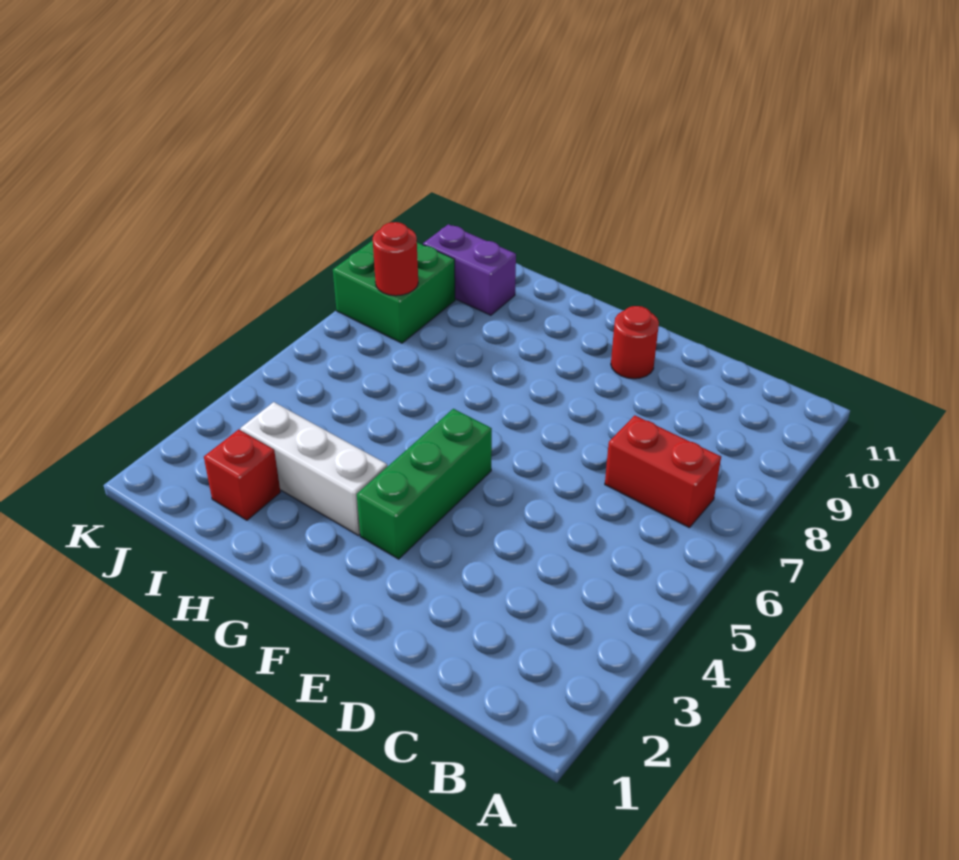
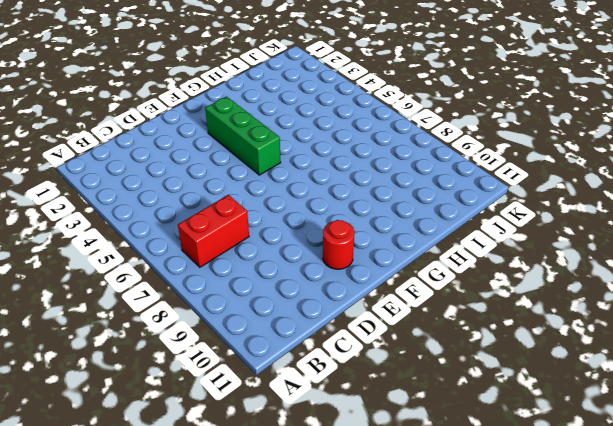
none -> white 1x3 brick [240,402,387,536]
none -> red 1x1 brick [204,429,280,520]

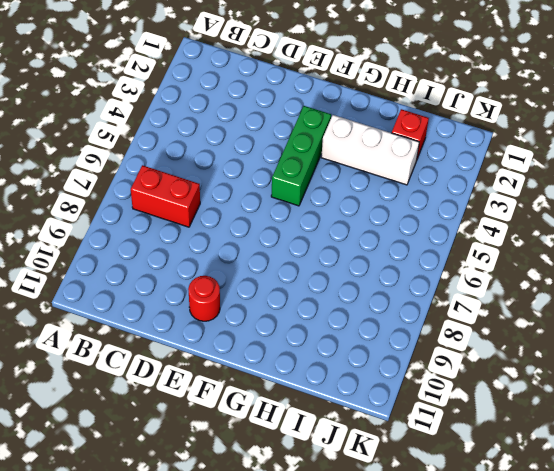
none -> purple 1x2 brick [423,224,516,315]
none -> green 2x2 brick [333,241,455,343]

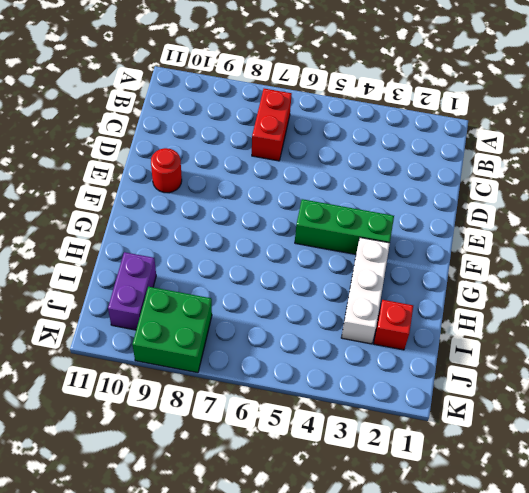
none -> red 1x1 round brick [373,222,418,296]

